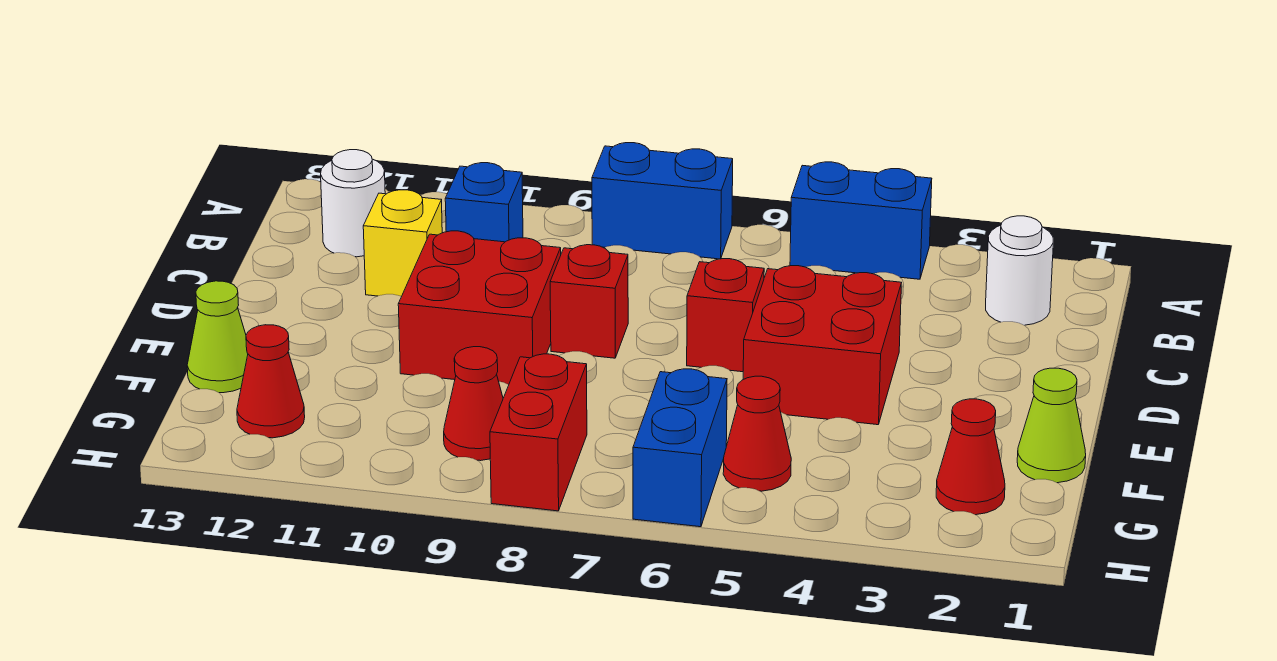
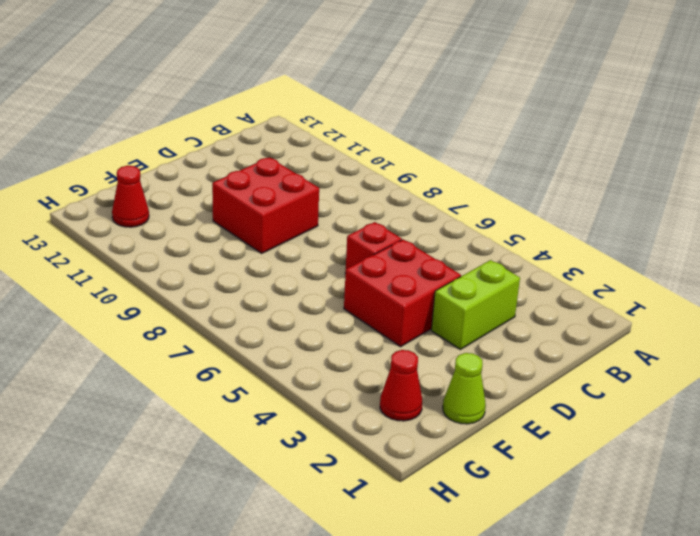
lime 1x2 brick [431,260,520,349] -> none
none -> blue 1x2 brick [790,162,932,279]
none -> blue 1x2 brick [592,143,733,259]
none -> white 1x1 round brick [986,216,1053,325]

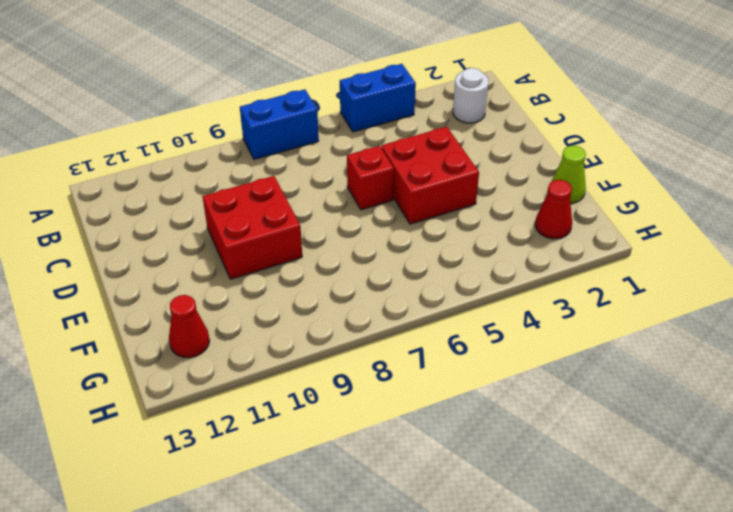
none -> blue 1x1 brick [445,163,523,242]
none -> white 1x1 round brick [321,150,385,257]
none -> yellow 1x1 brick [363,190,442,296]

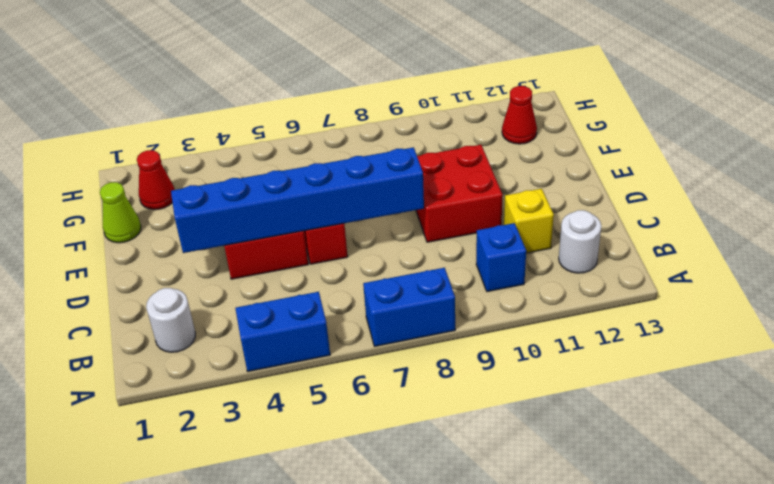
blue 1x6 brick [171,147,424,253] -> none
none -> red 1x1 brick [550,245,628,358]
none -> lime 1x1 cone [187,281,248,393]
none -> red 1x1 cone [723,376,791,491]

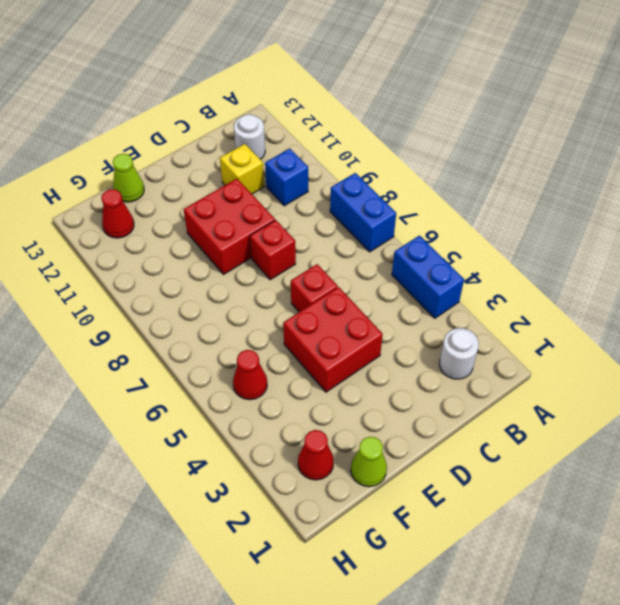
none -> blue 1x2 brick [633,369,727,527]
none -> red 1x2 brick [490,354,587,511]
none -> red 1x1 cone [444,347,503,461]

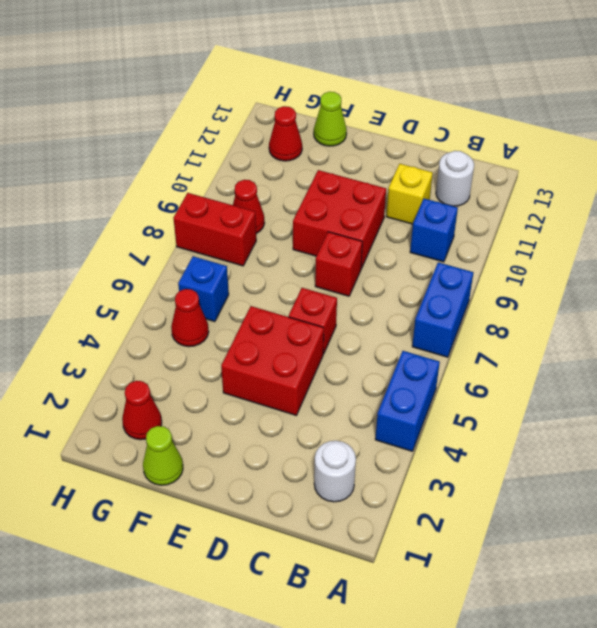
blue 1x1 brick [178,256,229,322] -> blue 1x2 brick [633,369,727,527]

